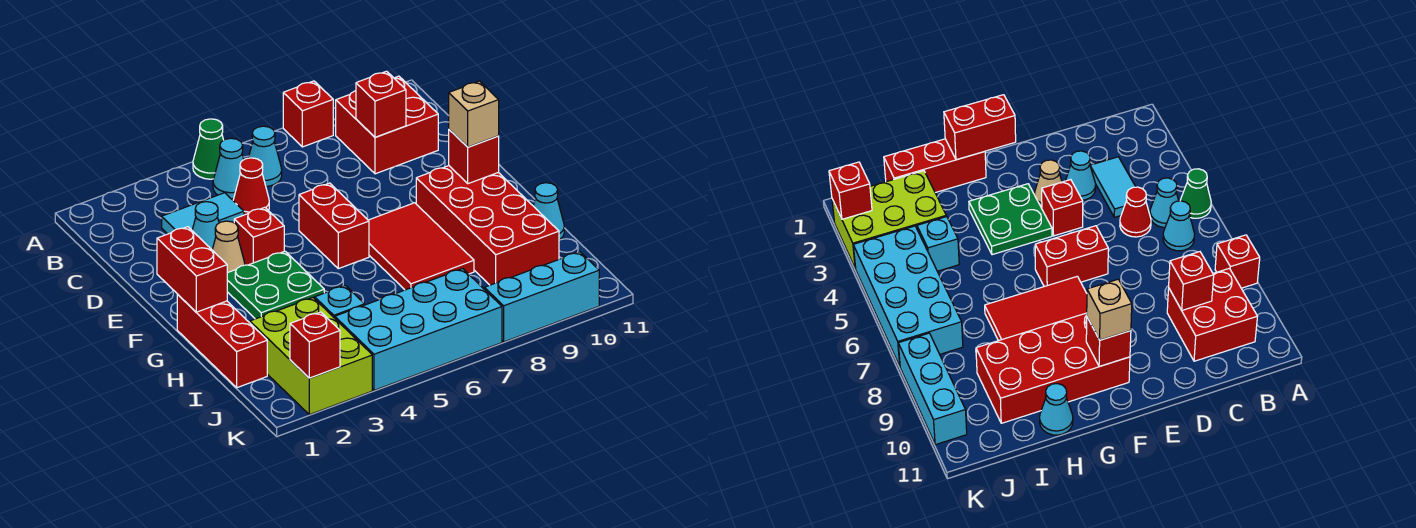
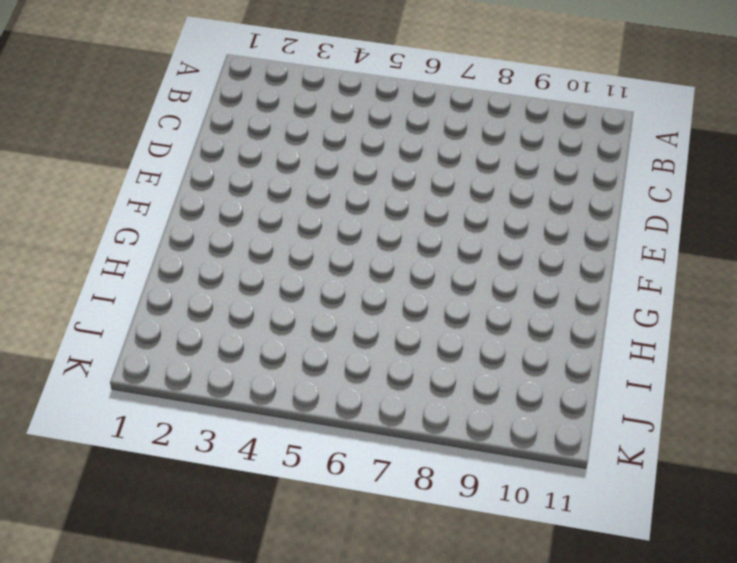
none -> green 1x1 cone [193,119,223,179]
none -> red 1x1 brick [283,81,333,147]
none -> cyan 1x1 cone [213,138,244,199]

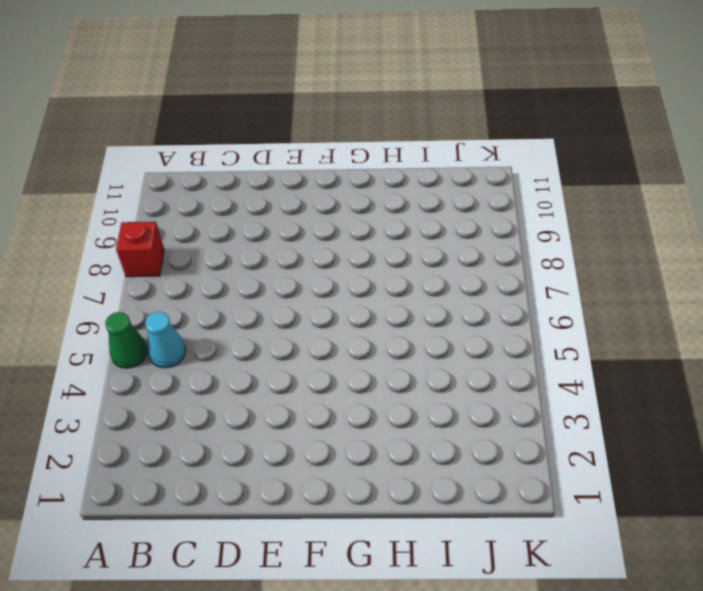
none -> cyan 1x1 cone [248,126,282,186]
none -> red 2x2 brick [336,76,438,174]
none -> cyan 1x2 tile [162,193,244,234]

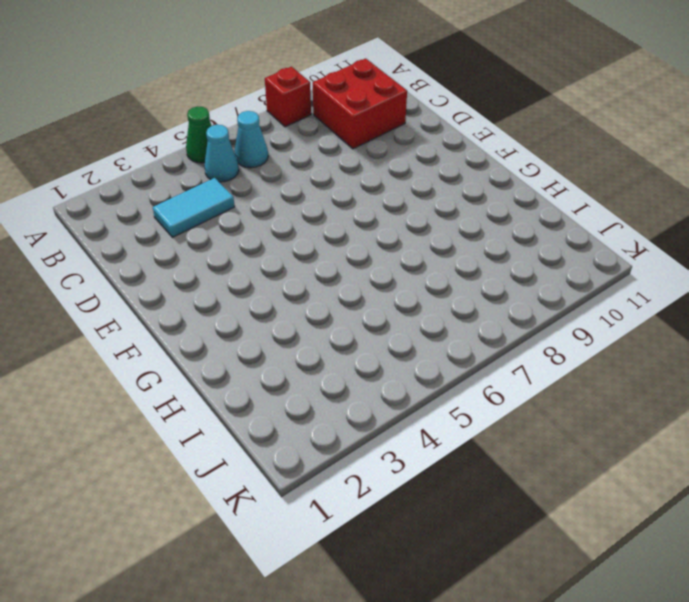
none -> red 1x1 cone [233,158,269,215]
none -> cyan 1x1 cone [192,202,219,249]
none -> tan 1x1 cone [212,221,245,273]

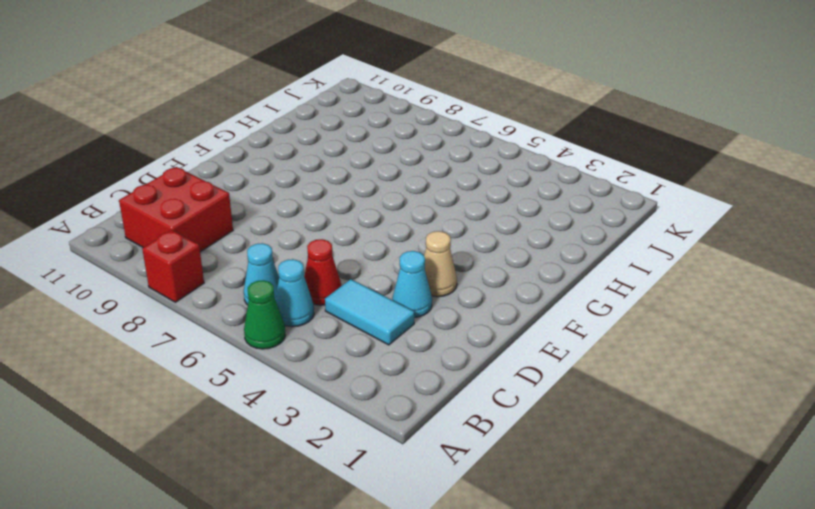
none -> red 1x1 brick [234,207,284,265]
none -> red 1x2 brick [299,183,369,269]
none -> green 2x2 plate [227,251,324,319]

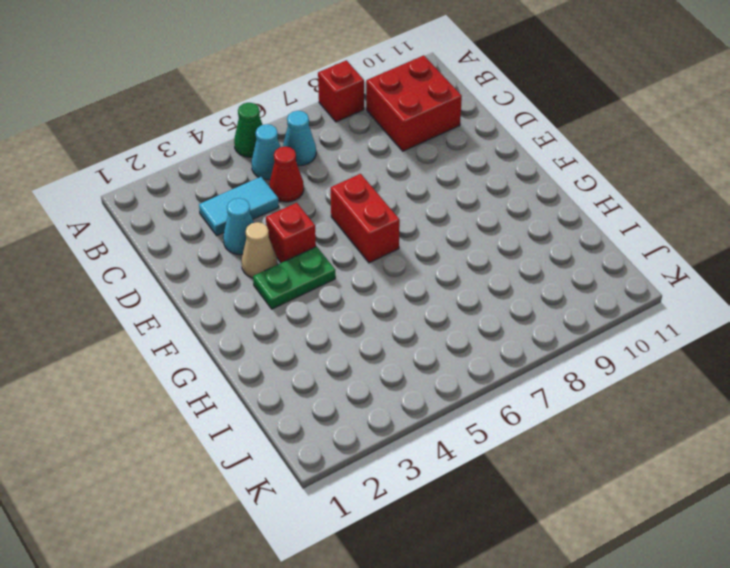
green 1x2 plate [253,247,335,309] -> green 2x2 plate [227,251,324,319]
none -> red 2x3 tile [368,203,474,290]
none -> red 2x4 brick [416,166,559,285]
none -> red 1x3 brick [177,294,267,388]

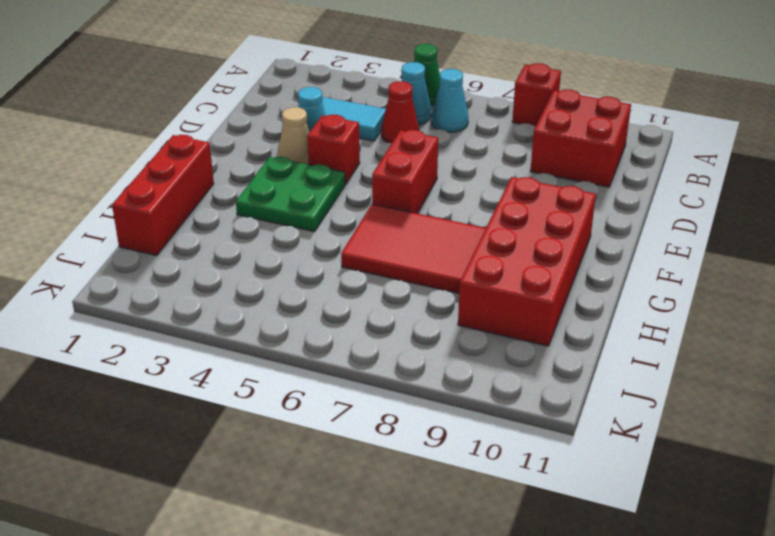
red 2x3 tile [341,204,486,293] -> red 2x3 tile turned to [368,203,474,290]
none -> cyan 1x1 cone [533,183,564,240]
none -> lime 2x3 brick [250,298,372,415]
none -> cyan 1x1 brick [315,285,365,318]

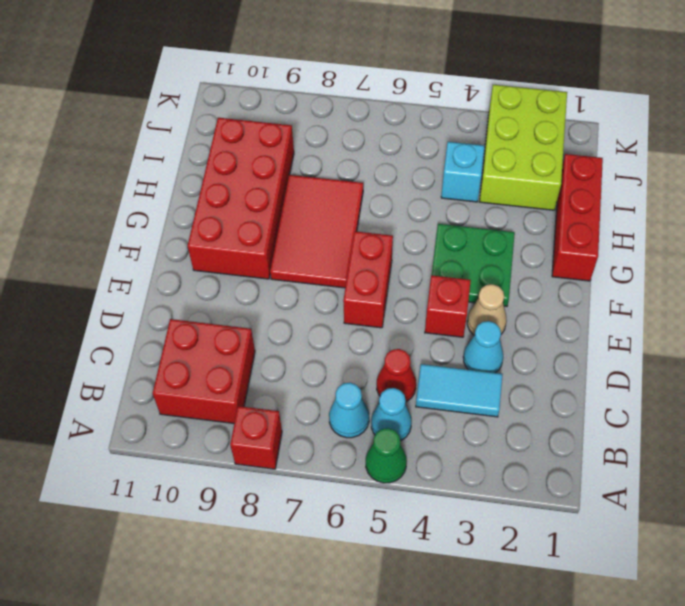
none -> cyan 1x1 cone [533,183,564,240]
none -> cyan 2x4 brick [335,269,502,390]
none -> cyan 1x3 brick [484,252,599,342]

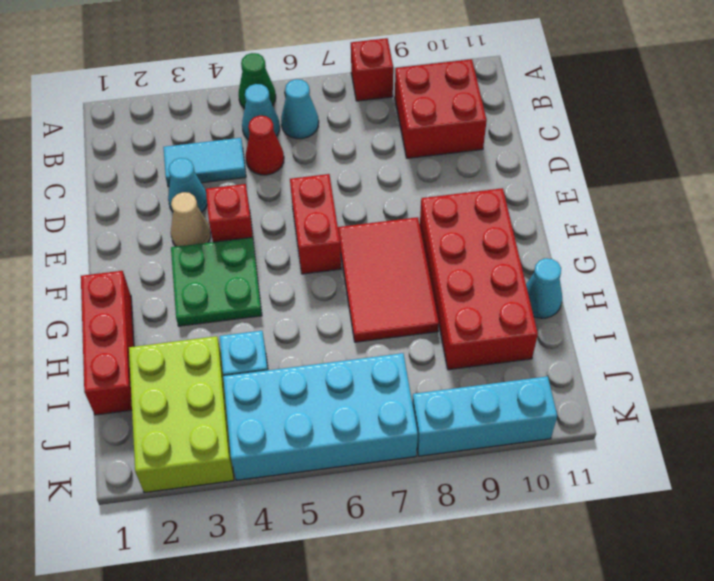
none -> red 1x1 brick [356,71,406,137]
none -> red 1x2 brick [157,227,227,312]
none -> red 1x1 brick [449,130,499,184]

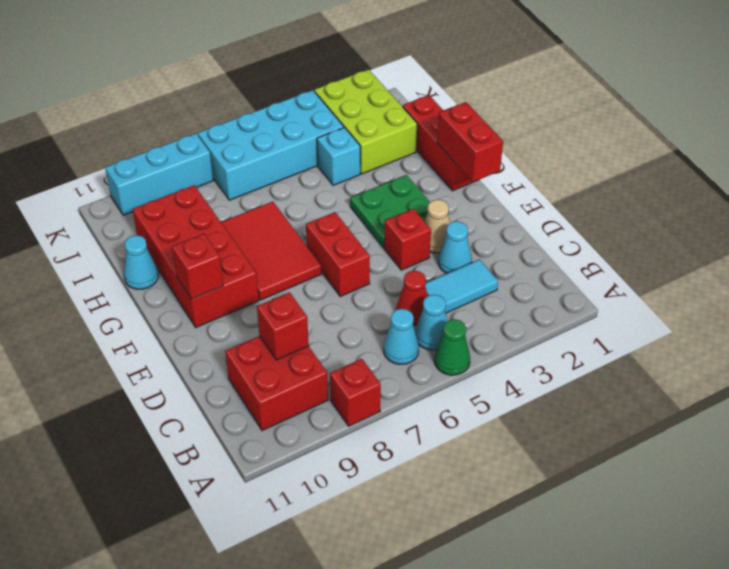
none -> red 1x1 brick [290,312,340,378]
none -> tan 1x1 brick [449,81,499,147]

